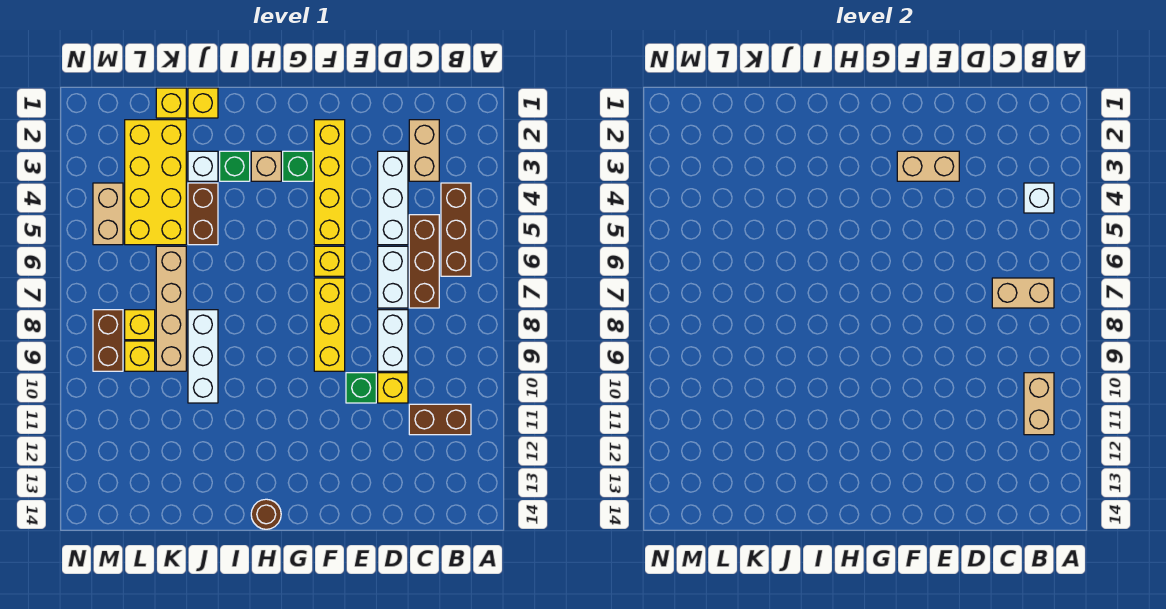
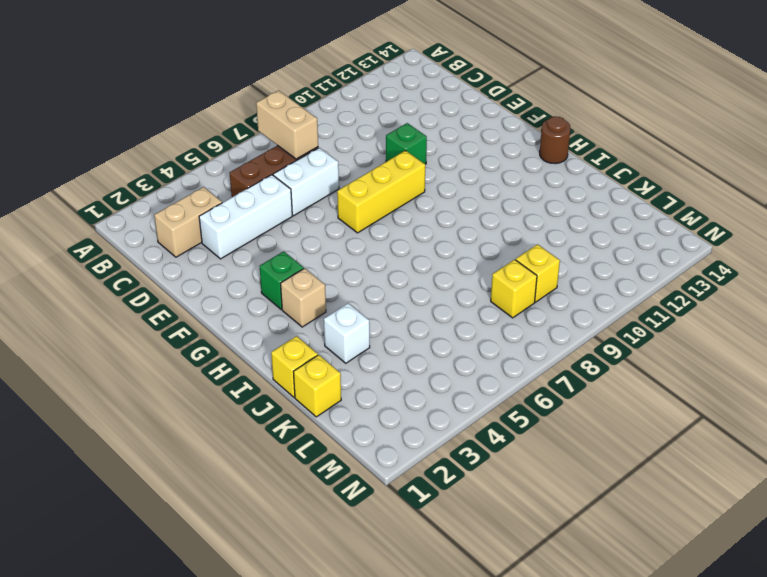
none -> brown 1x3 brick [441,183,471,276]
none -> brown 1x2 brick [409,404,471,435]
none -> white 1x2 brick [378,310,408,371]
none -> yellow 1x1 brick [378,373,408,403]

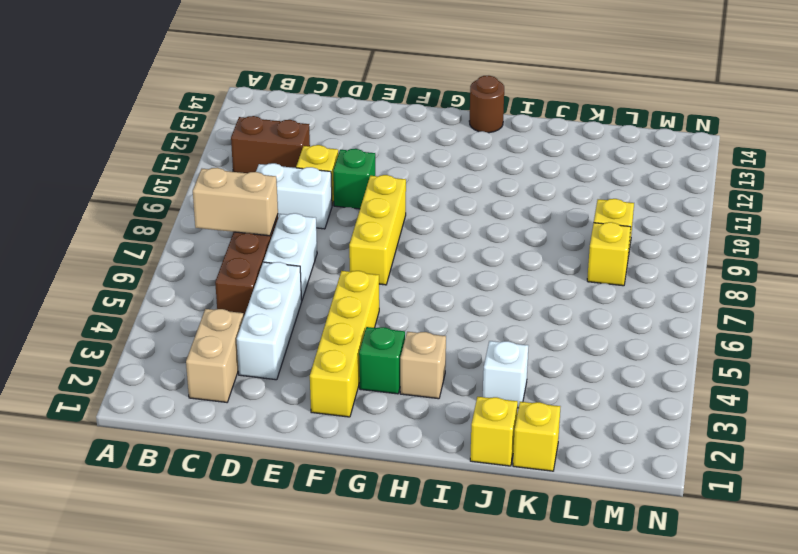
white 1x2 brick [256,163,332,229] -> white 1x2 brick turned to [378,310,408,371]
none -> brown 1x3 brick [441,183,471,276]
none -> yellow 1x1 brick [314,246,345,276]
none -> green 1x1 brick [220,151,250,181]
none -> brown 1x2 brick [188,183,218,245]

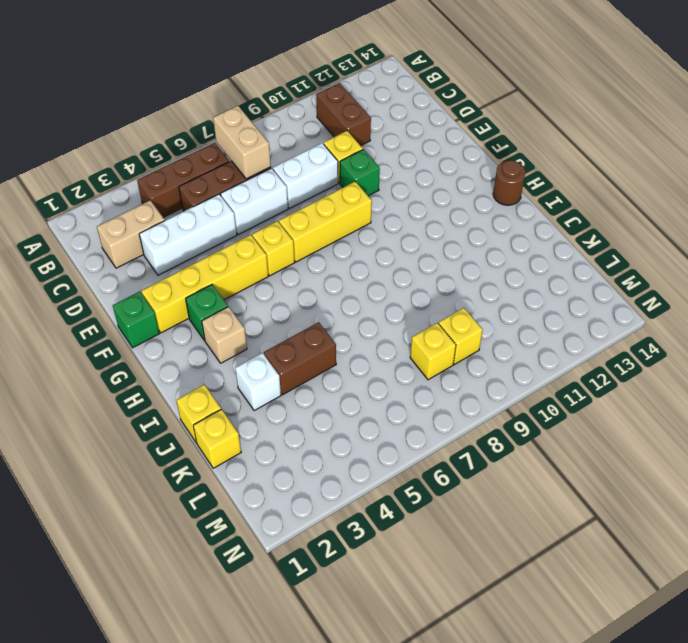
green 1x1 brick [113,292,159,348] -> green 1x1 brick moved to [220,151,250,181]
none -> white 1x3 brick [188,310,218,403]
none -> yellow 2x4 brick [125,120,186,245]
none -> tan 1x4 brick [156,246,186,371]
none -> tan 1x2 brick [93,183,123,245]

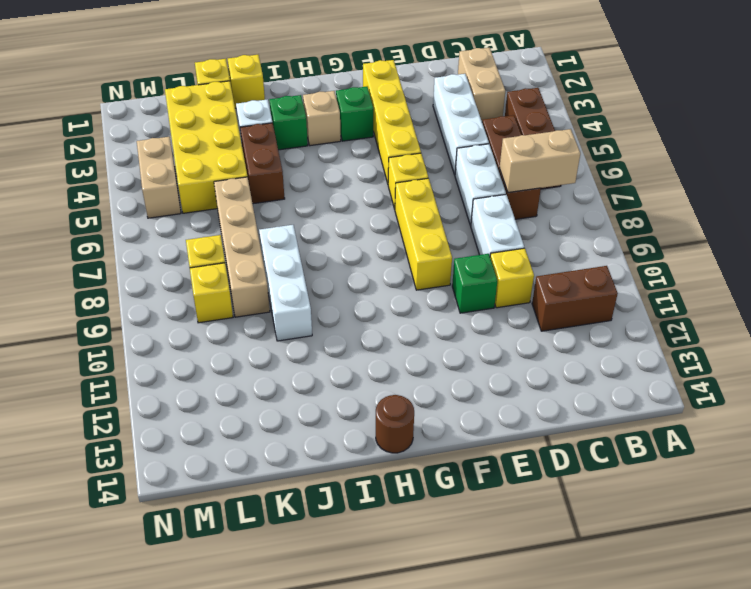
none -> brown 1x2 brick [93,310,123,371]
none -> white 1x1 brick [1024,183,1054,213]
none -> tan 1x2 brick [1024,373,1054,435]
none -> tan 1x2 brick [897,151,959,181]

